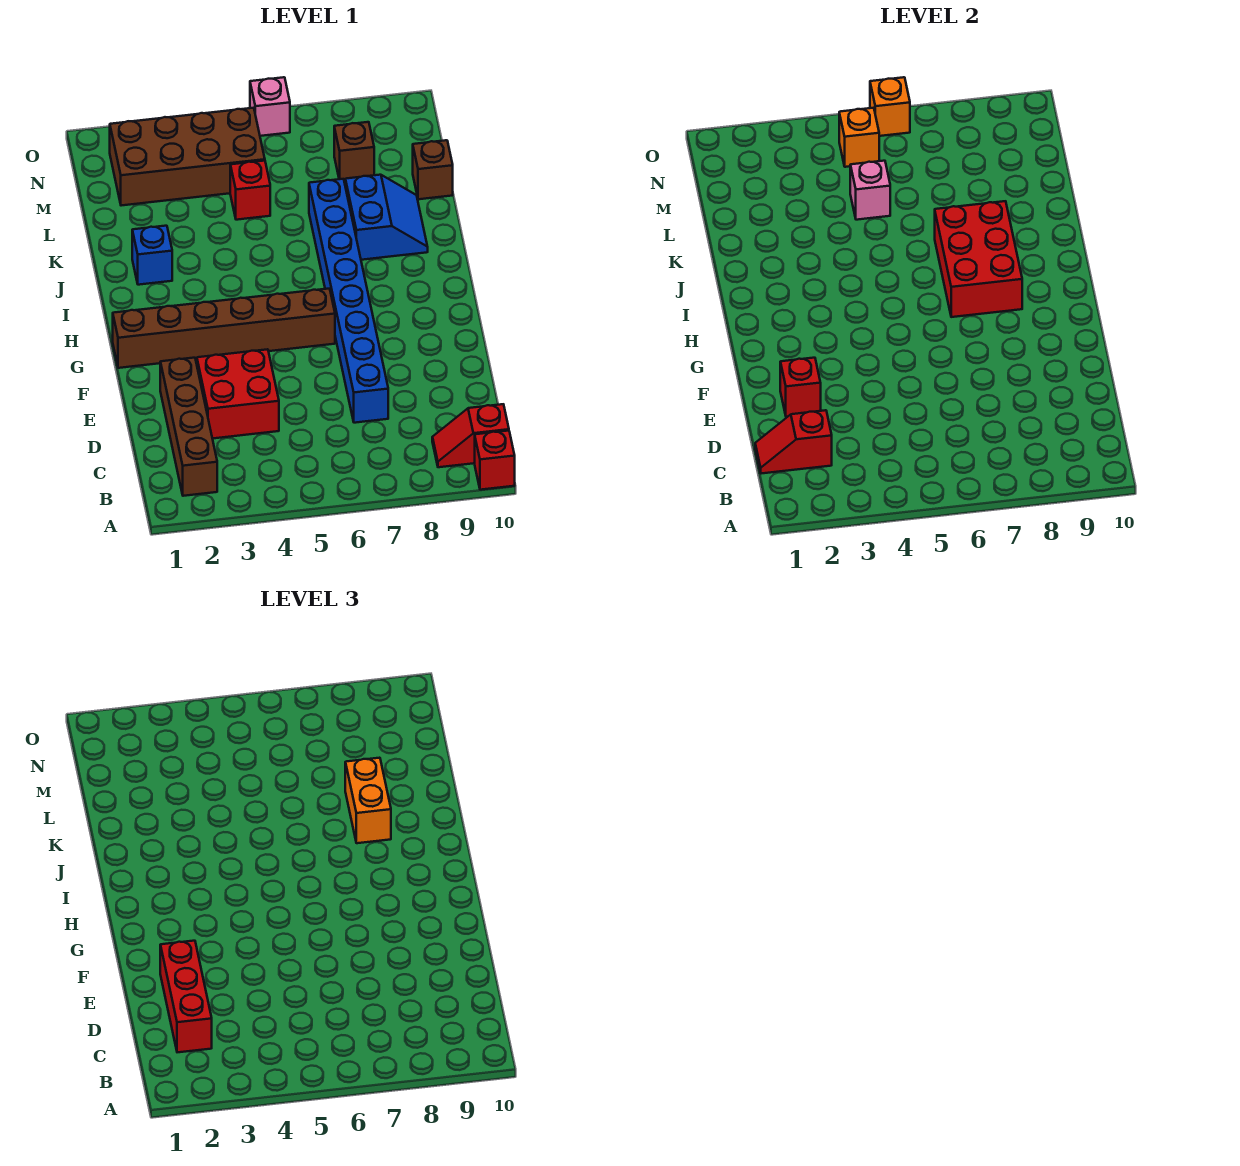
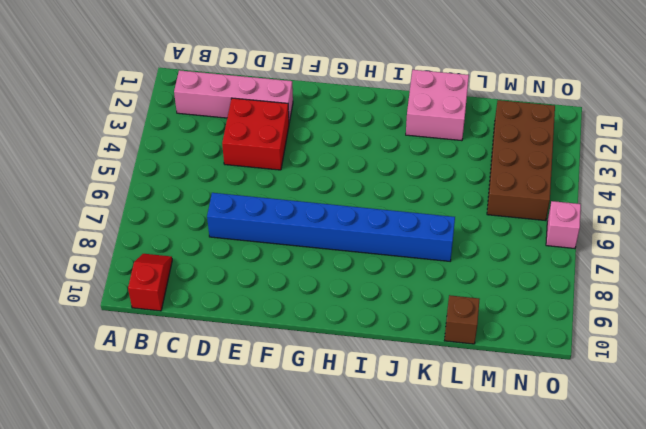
pink 1x4 brick [174,70,293,122] -> brown 1x4 brick [160,358,217,496]
pink 2x2 brick [406,70,469,141] -> blue 1x1 brick [132,226,172,285]
none -> red 1x1 brick [475,431,515,490]
none -> brown 1x6 brick [113,289,335,368]
none -> blue 2x2 slope [345,175,428,260]

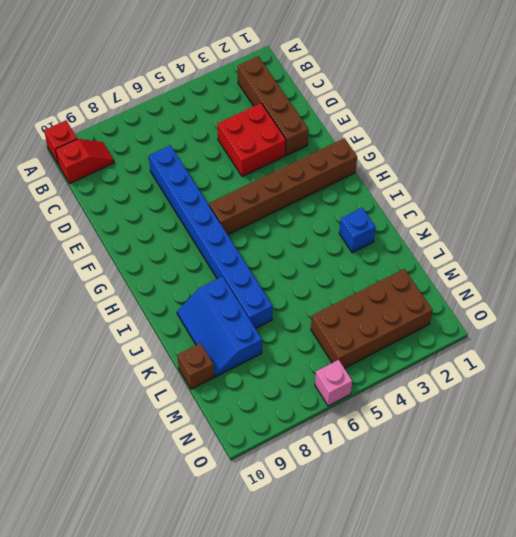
blue 2x3 slope [177,276,262,377] -> blue 2x2 slope [345,175,428,260]
none -> red 1x1 brick [230,161,270,220]
none -> brown 1x1 brick [334,122,374,181]
none -> red 1x2 slope [755,410,832,474]

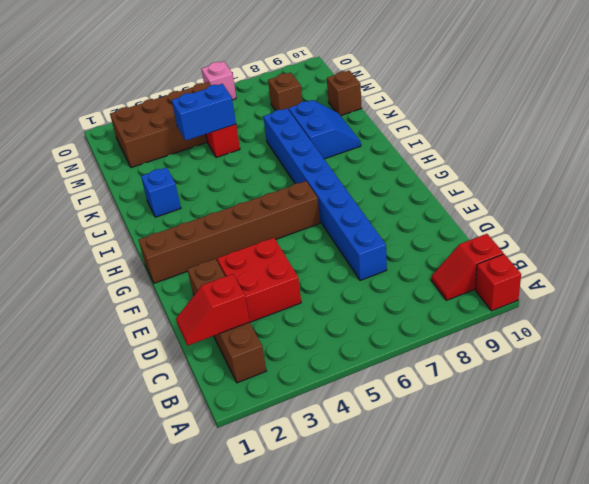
blue 1x2 brick [172,84,236,141] -> pink 1x1 brick [850,161,890,220]
none -> red 1x1 brick [780,358,821,417]
none -> red 2x3 brick [935,201,1022,317]
none -> orange 1x1 brick [839,108,879,167]

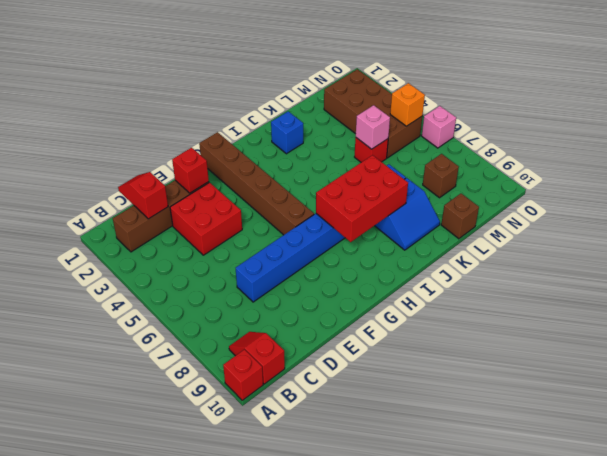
none -> orange 1x1 brick [870,77,910,136]
none -> red 1x3 brick [160,941,212,1052]
none -> orange 1x2 brick [345,758,391,843]

